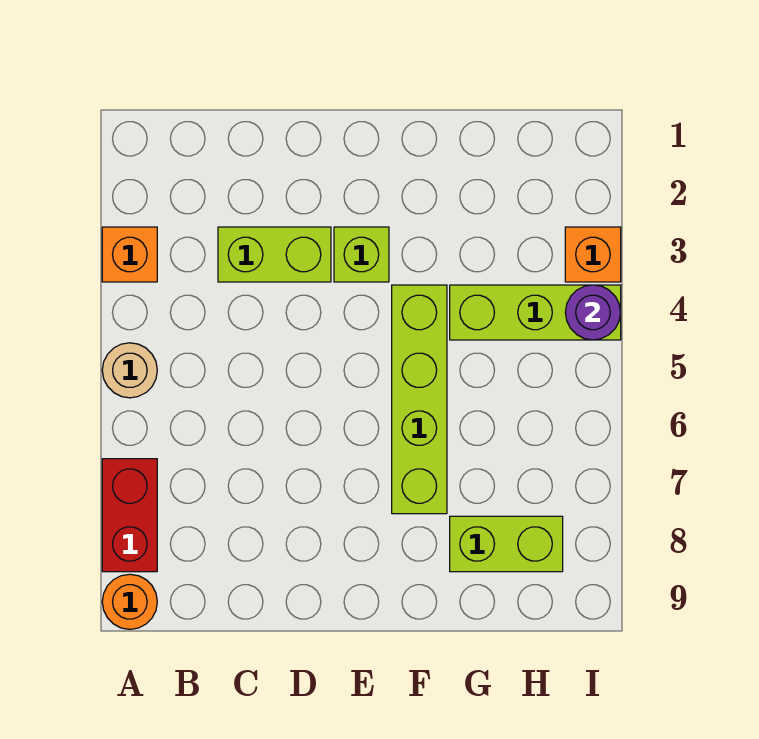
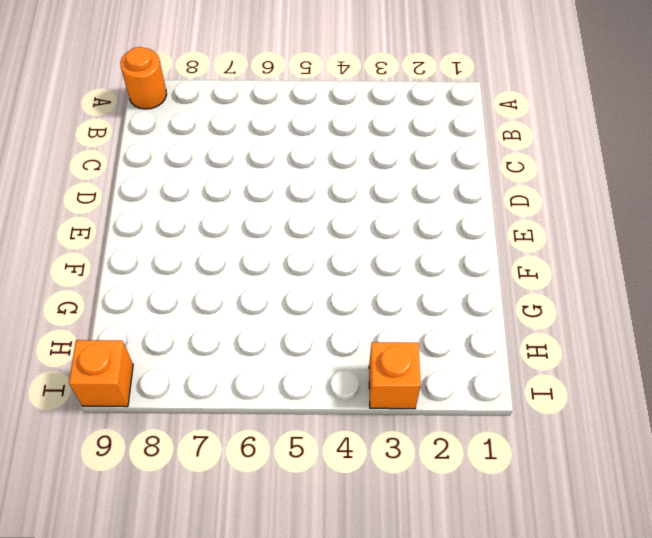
orange 1x1 brick [69,340,133,407] -> orange 1x1 brick moved to [102,227,157,282]
none -> tan 1x1 round brick [102,343,157,398]
none -> red 1x2 brick [102,459,157,572]

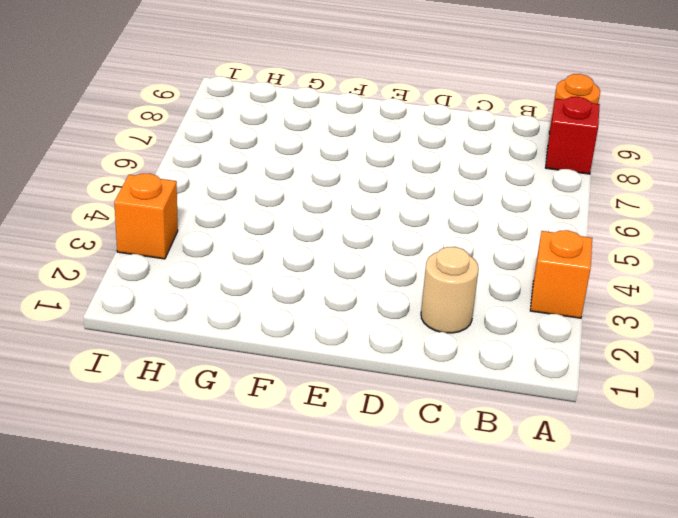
red 1x1 brick [545,97,600,174] -> red 1x2 brick [102,459,157,572]
tan 1x1 round brick [421,247,479,333] -> tan 1x1 round brick moved to [102,343,157,398]
none -> lime 1x2 brick [218,227,331,282]
none -> lime 1x1 brick [334,227,389,282]

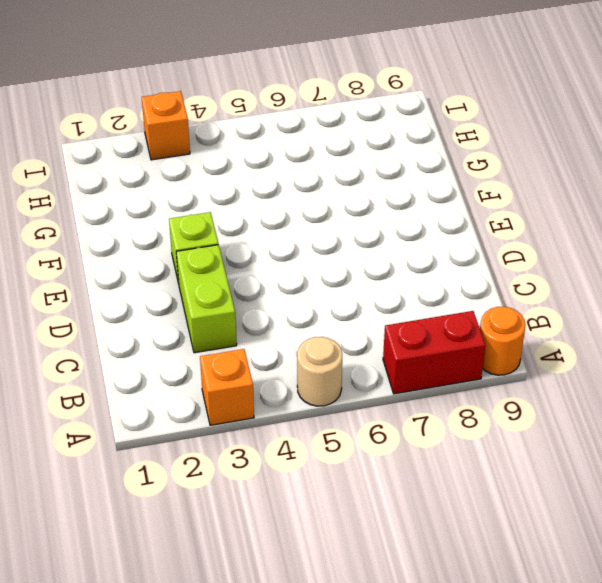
none -> lime 1x4 brick [392,285,447,514]
none -> lime 1x3 brick [450,285,621,340]

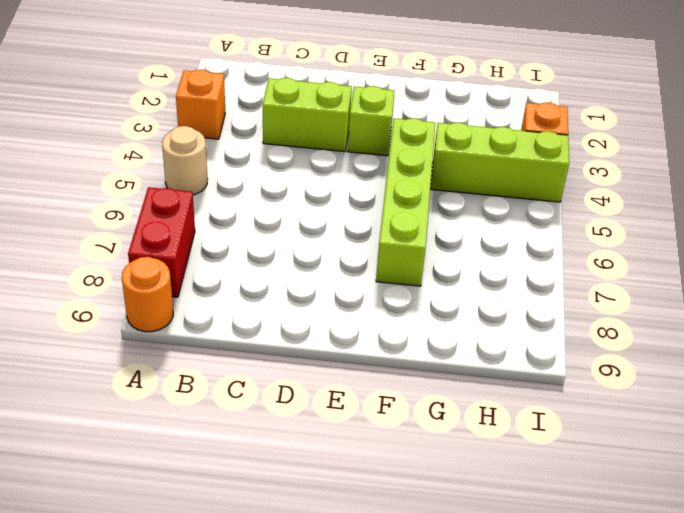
none -> lime 1x2 brick [450,516,563,572]
none -> purple 1x1 round brick [565,285,621,340]

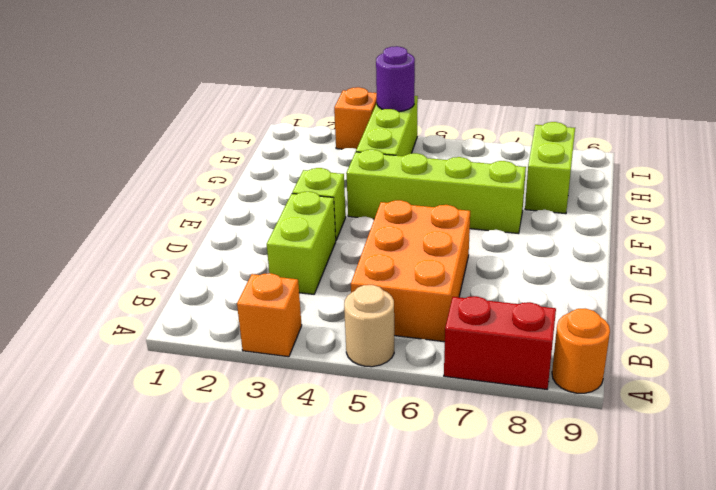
orange 2x3 brick [351,200,470,342] -> none

